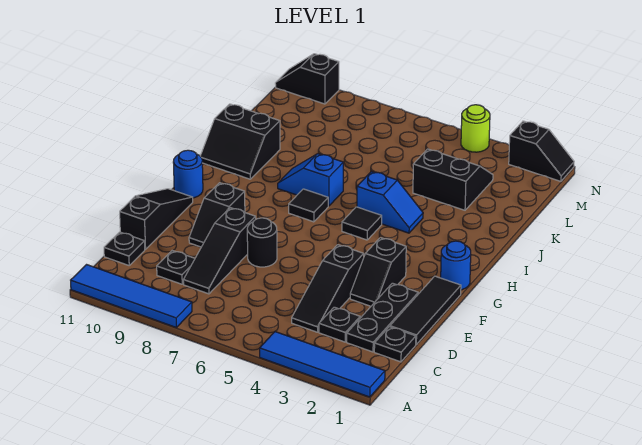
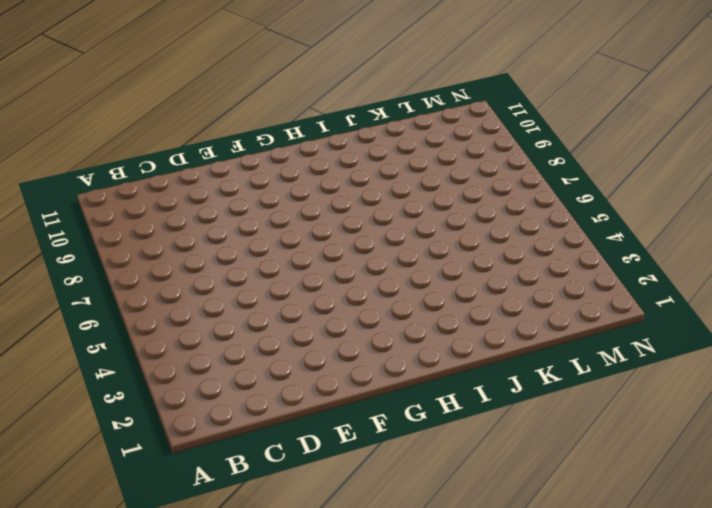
none -> blue 1x4 tile [260,332,385,397]
none -> blue 1x4 tile [71,265,192,327]
none -> black 1x1 plate [374,327,416,362]

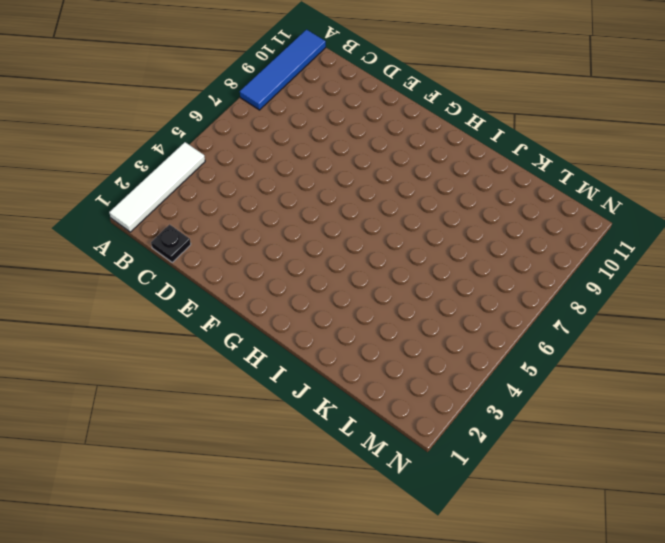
white 1x4 tile [109,142,205,232] -> blue 1x4 tile [260,332,385,397]
none -> black 1x3 plate [347,283,418,352]
none -> black 1x1 plate [319,307,360,342]
none -> black 1x3 slope [292,245,364,332]

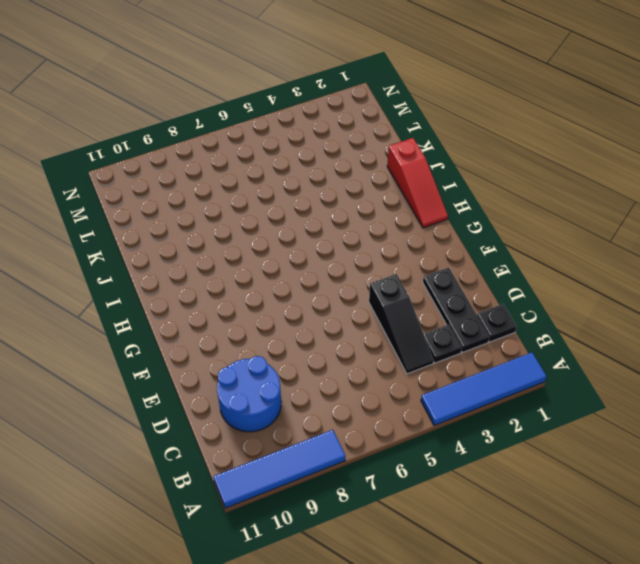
blue 2x2 round brick [217,356,281,432] -> black 1x1 plate [157,251,195,284]
red 1x3 slope [387,138,448,228] -> none
none -> black 1x3 slope [183,208,256,294]
none -> black 1x1 plate [104,232,145,265]
none -> black 1x3 tile [390,276,461,344]

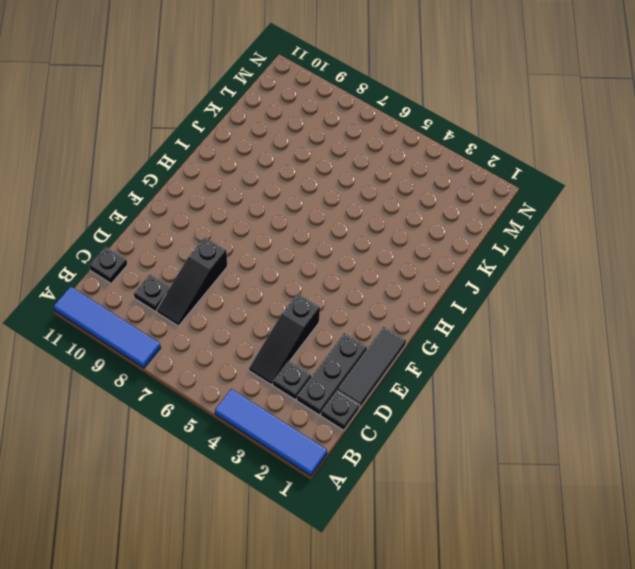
none -> black 1x3 slope [120,189,193,249]
none -> black 1x2 slope [350,238,406,306]
none -> black 1x1 round brick [247,218,277,267]

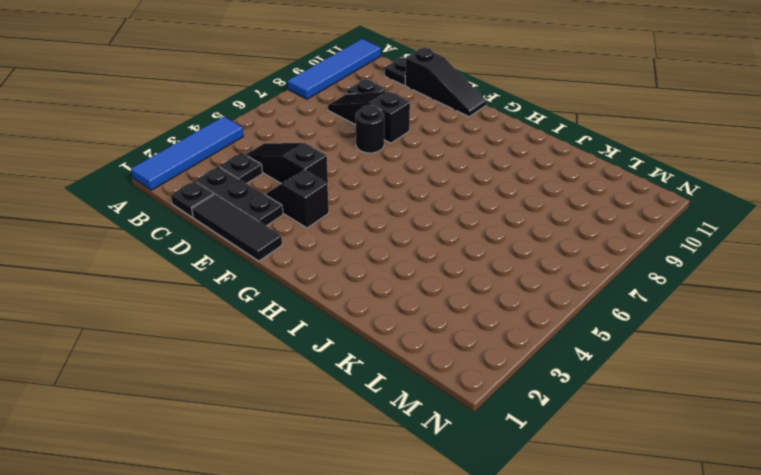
none -> black 1x2 slope [189,183,245,247]
none -> blue 1x1 round brick [441,241,471,290]
none -> blue 1x1 round brick [173,150,203,198]

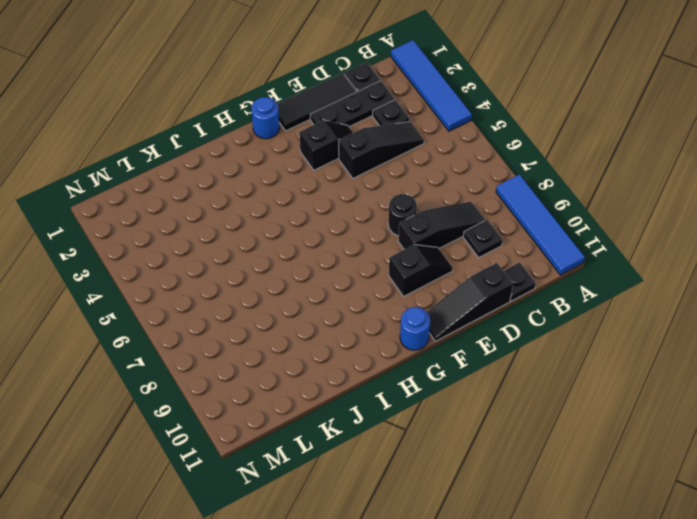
none -> black 1x1 tile [342,207,382,240]
none -> black 1x1 tile [289,189,328,222]
none -> blue 1x2 slope [357,172,423,233]

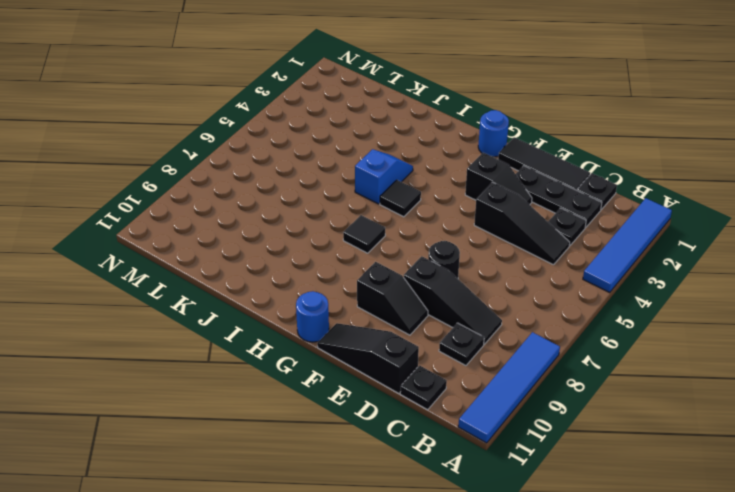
none -> blue 1x2 slope [278,154,343,206]
none -> black 2x2 slope [200,104,280,179]
none -> black 2x2 slope [413,149,493,210]

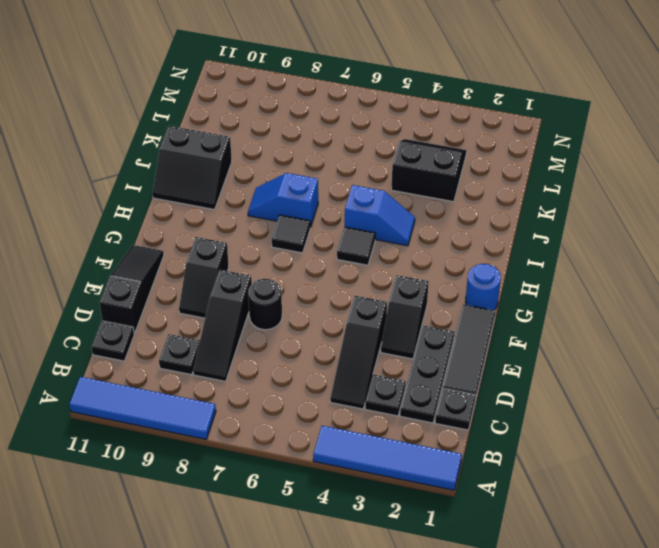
none -> blue 1x1 round brick [173,150,203,198]
none -> black 1x2 slope [509,121,574,181]
none -> lime 1x1 round brick [461,105,490,152]

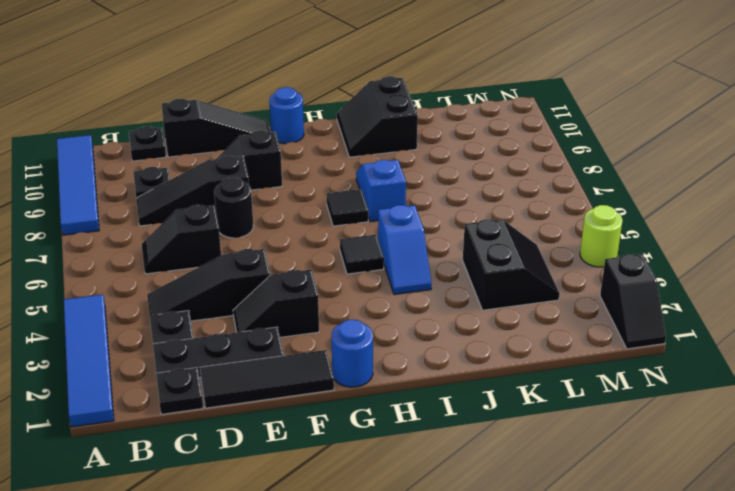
black 1x2 slope [142,205,221,274] -> black 1x2 slope turned to [275,54,339,104]

